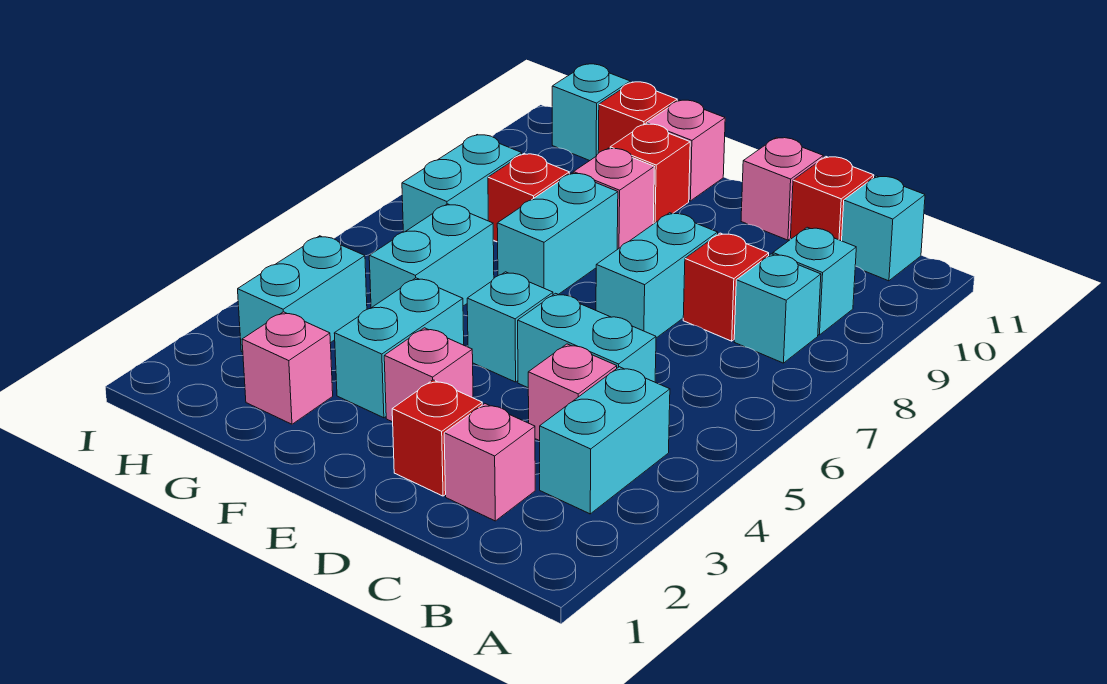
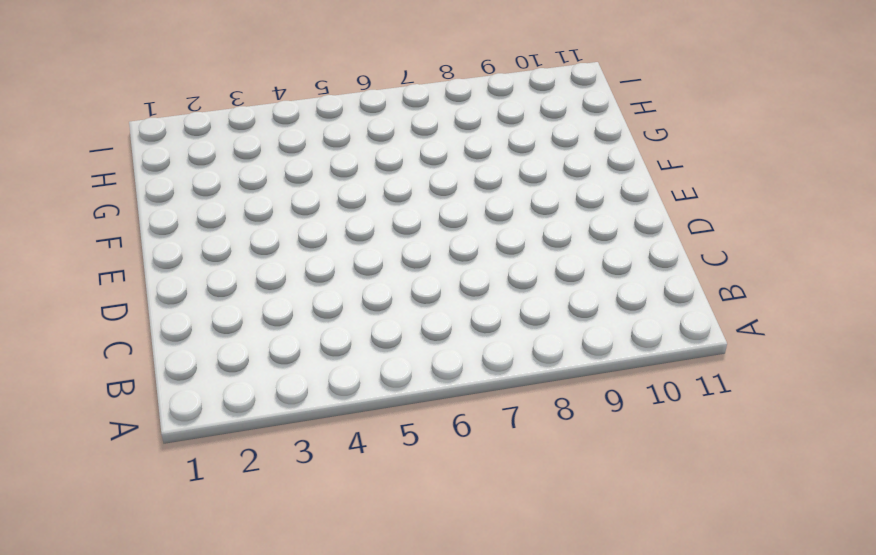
none -> cyan 1x2 brick [540,367,670,514]
none -> cyan 1x1 brick [734,254,821,363]
none -> cyan 1x1 brick [773,227,856,335]

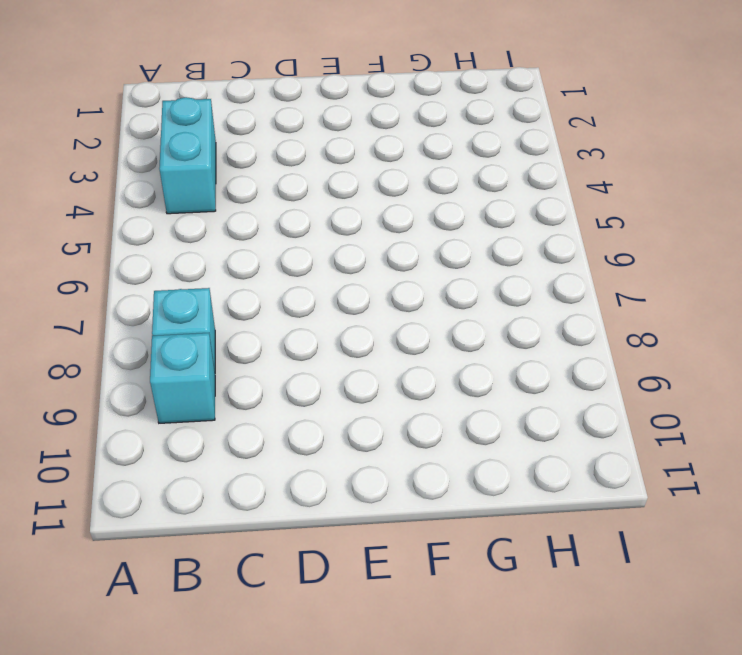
none -> cyan 1x1 brick [842,176,925,281]
none -> pink 1x1 brick [444,404,535,521]
none -> pink 1x1 brick [528,344,617,441]

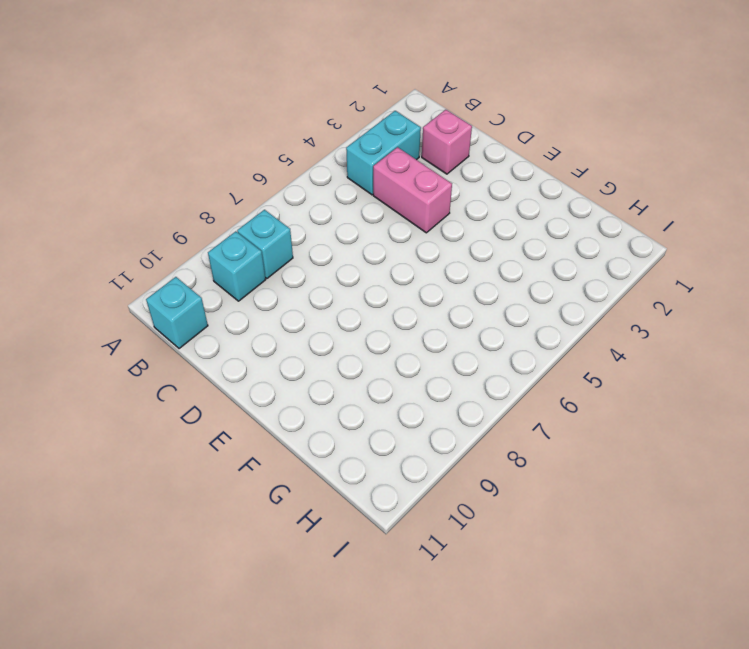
pink 1x2 brick [373,147,452,233] -> pink 1x1 brick [528,344,617,441]
none -> cyan 1x2 brick [518,293,656,388]
none -> red 1x1 brick [683,233,769,341]
none -> red 1x1 brick [790,157,874,241]

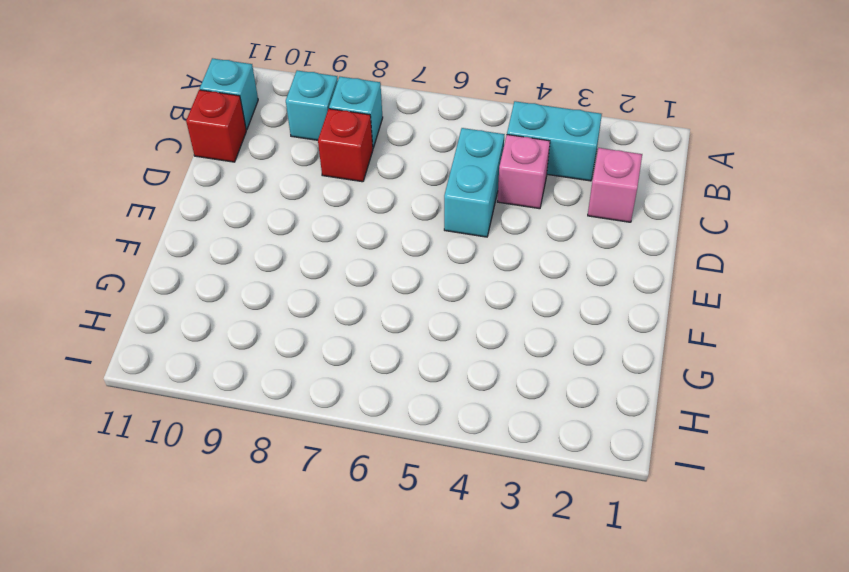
none -> red 1x1 brick [392,380,482,496]
none -> cyan 1x2 brick [596,213,718,338]
none -> pink 1x1 brick [741,137,823,240]

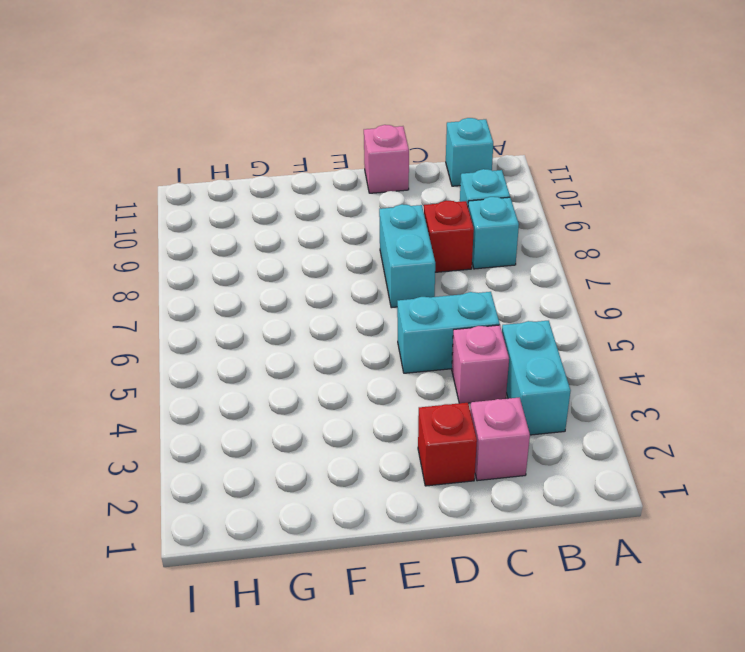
none -> red 1x1 brick [790,157,874,241]
none -> pink 1x1 brick [384,328,473,422]
none -> cyan 1x1 brick [467,272,553,382]

